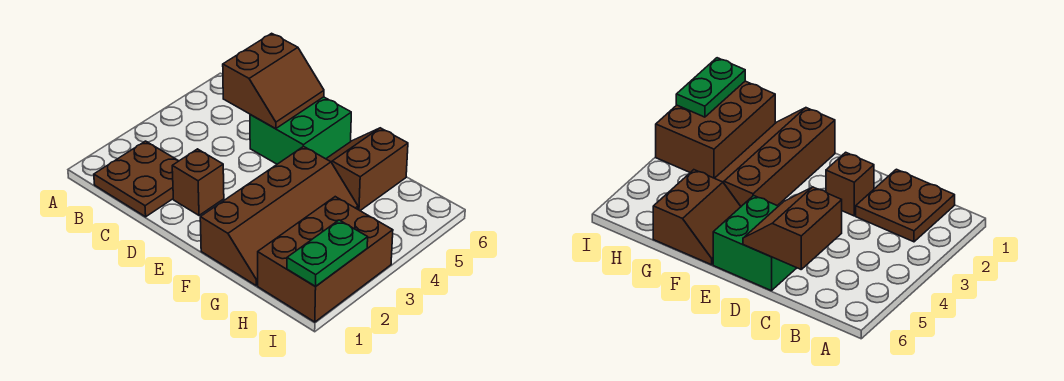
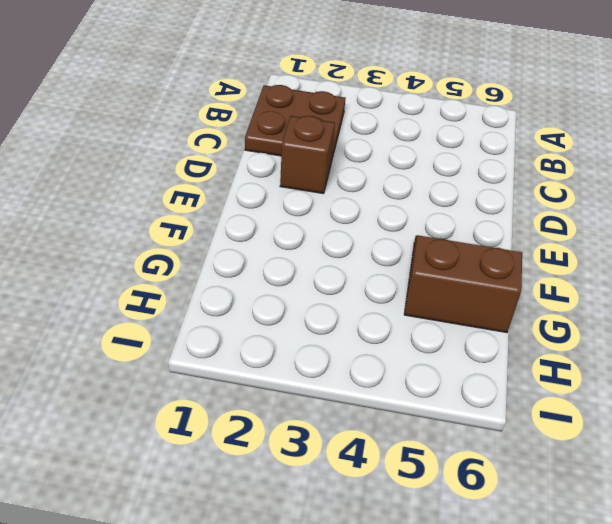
none -> green 2x2 brick [250,97,351,164]
none -> brown 2x4 slope [200,146,358,285]

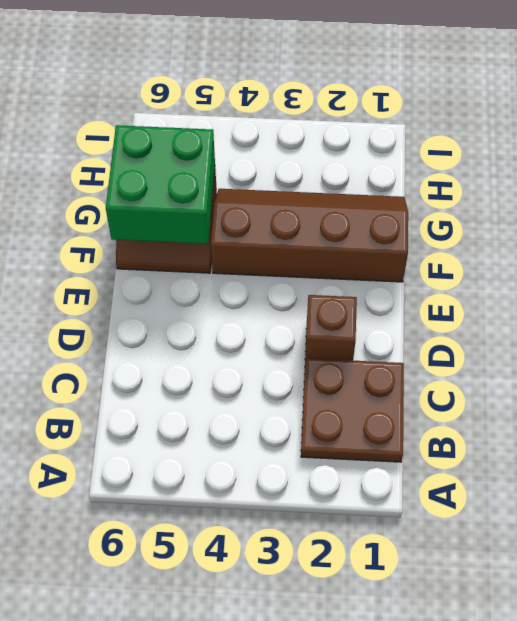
green 2x2 brick [106,125,215,244] -> green 2x2 brick moved to [250,97,351,164]
none -> brown 2x3 brick [258,197,393,322]
none -> brown 2x2 slope [223,33,324,129]

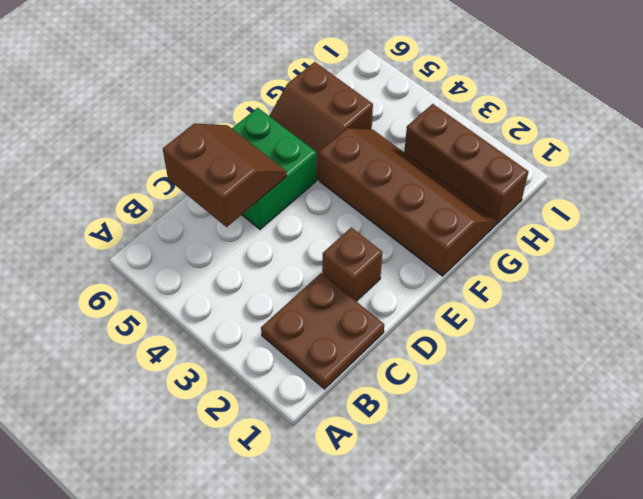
brown 1x3 brick [404,104,529,224] -> brown 2x3 brick [258,197,393,322]
none -> green 1x2 plate [287,220,368,287]

